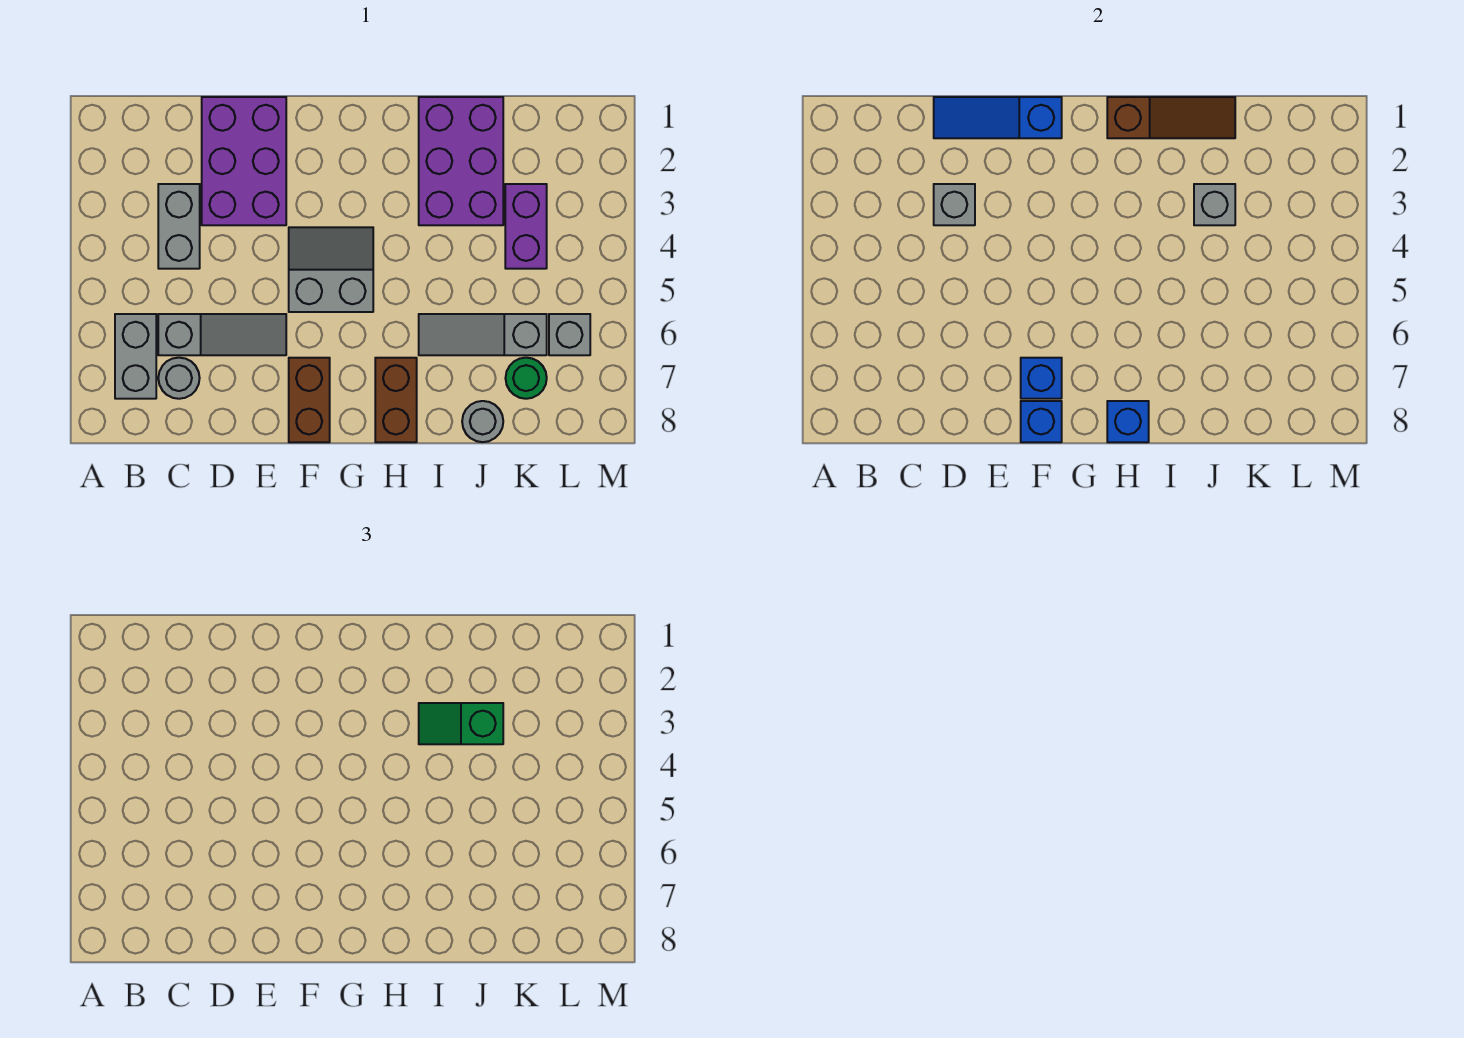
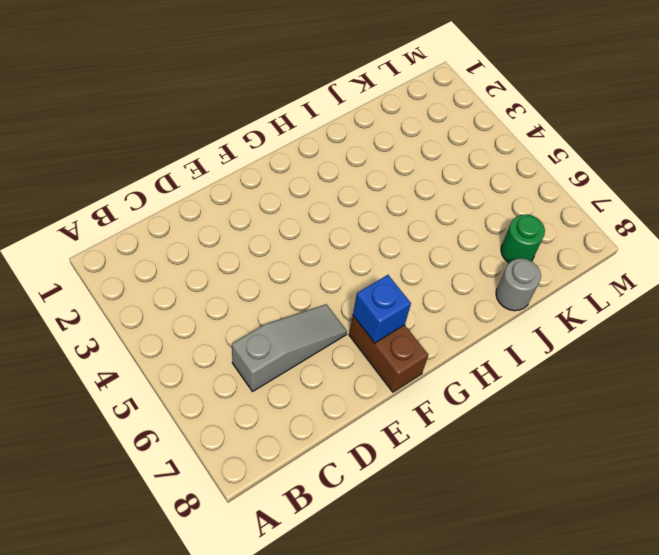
none -> grey 1x2 brick [115,314,156,399]
none -> grey 1x2 brick [158,184,200,269]
none -> grey 1x1 round brick [158,358,200,399]

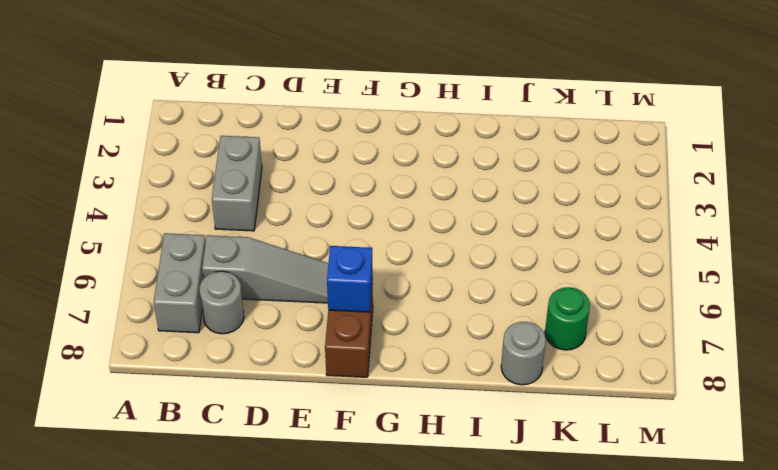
none -> purple 2x3 brick [202,97,286,225]
none -> grey 2x2 slope [289,227,373,312]
none -> brown 1x2 brick [375,358,417,442]

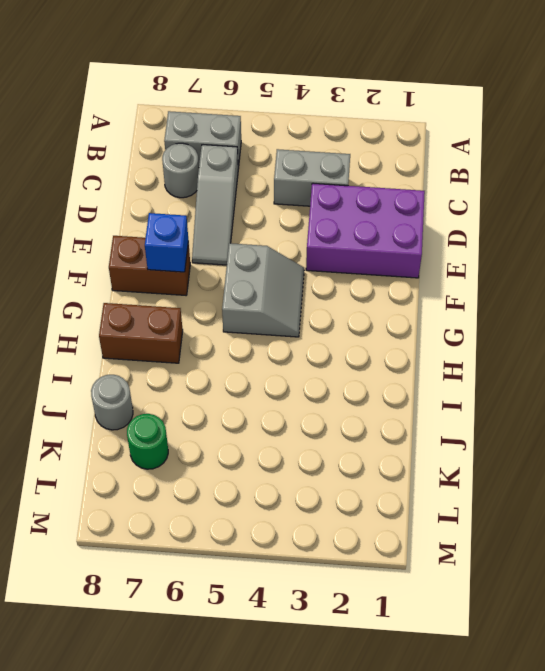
none -> purple 2x3 brick [419,97,503,225]
none -> grey 1x3 slope [419,314,547,355]
none -> purple 1x2 brick [505,184,547,269]

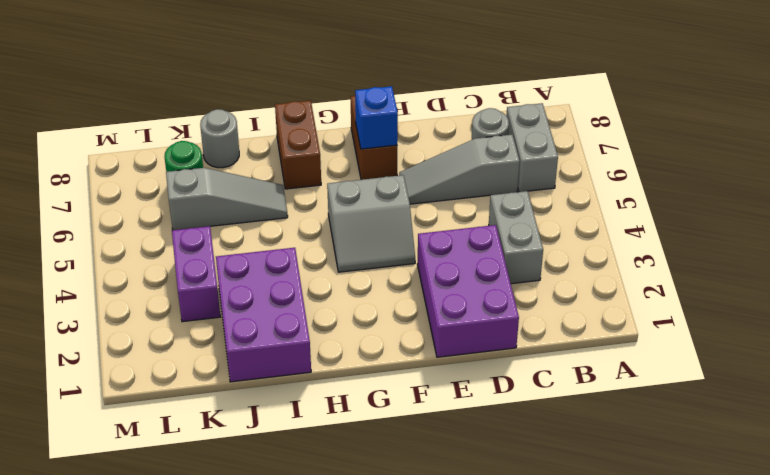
none -> grey 1x1 brick [549,314,590,355]
none -> blue 1x3 slope [934,97,1062,138]
none -> grey 1x1 brick [934,184,975,225]

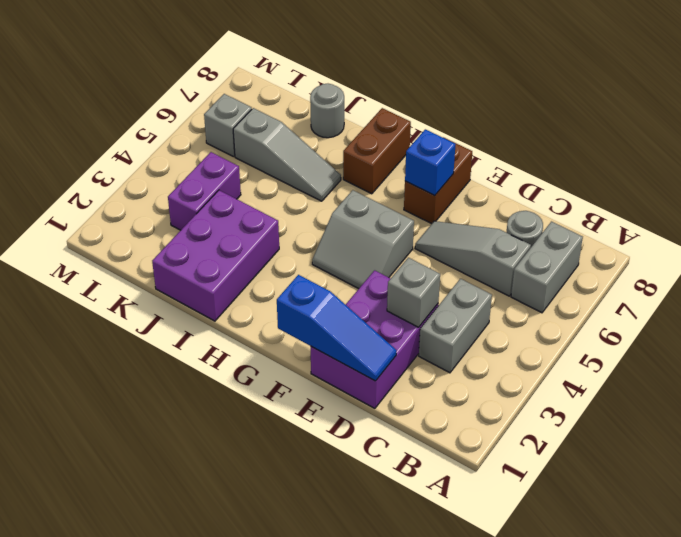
none -> green 1x1 round brick [506,358,547,399]
none -> blue 1x1 brick [1021,401,1062,442]
none -> brown 1x3 slope [1107,97,1235,138]

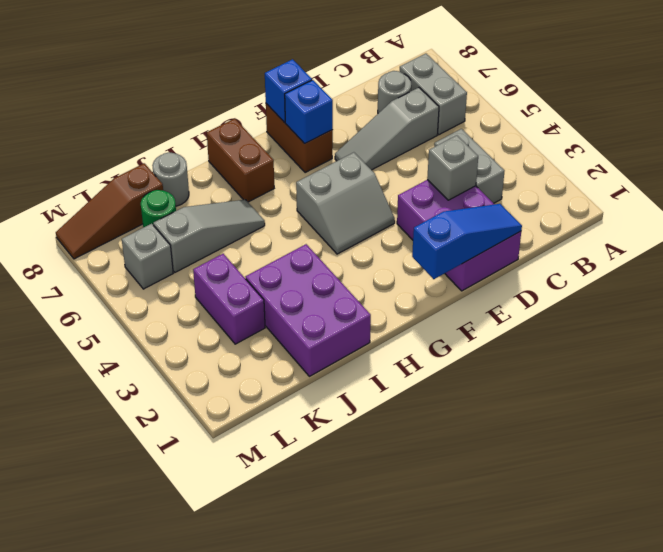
brown 1x3 slope [56,163,163,259] -> brown 1x3 slope moved to [1107,97,1235,138]
none -> blue 1x1 brick [1107,401,1149,442]
none -> grey 1x1 brick [1194,184,1235,225]
none -> green 1x2 slope [419,703,503,744]

